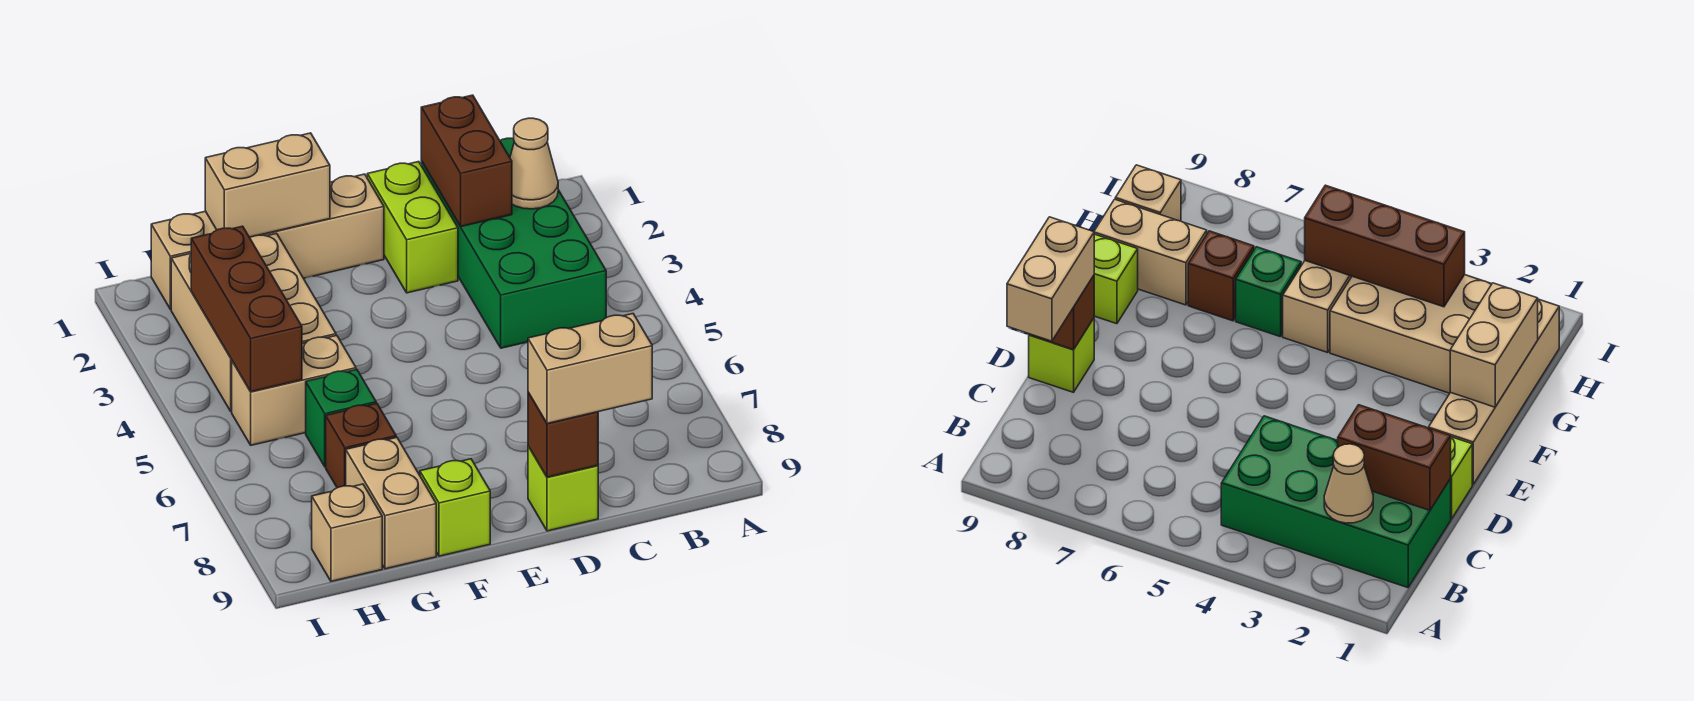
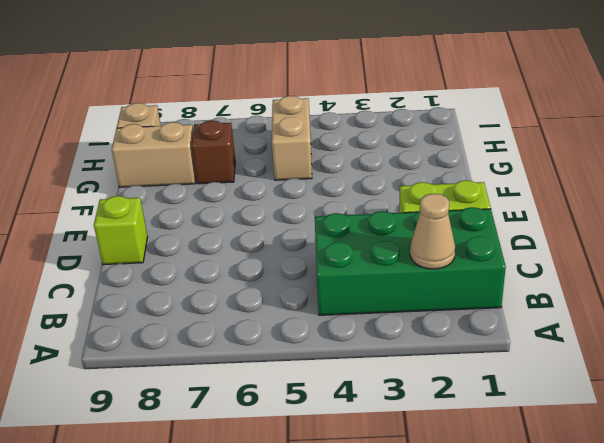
none -> tan 1x4 brick [151,174,384,309]
none -> lime 1x1 brick [420,459,490,556]
none -> tan 2x3 brick [171,233,336,411]

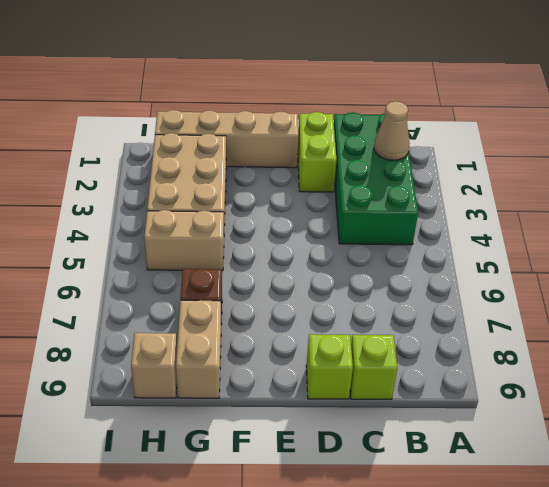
lime 1x1 brick [350,335,397,399] -> lime 1x1 brick moved to [420,459,490,556]
none -> green 1x1 brick [306,369,376,467]
none -> brown 1x2 brick [421,95,512,226]
none -> brown 1x1 brick [528,392,598,477]

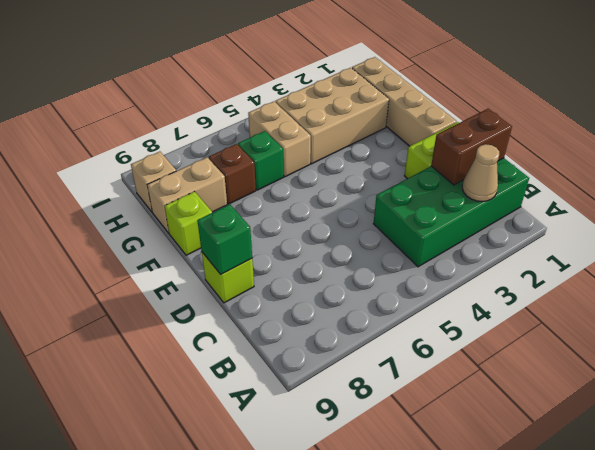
green 1x1 brick [197,204,252,274] -> brown 1x1 brick [528,392,598,477]
none -> tan 1x2 brick [205,133,330,237]
none -> brown 1x3 brick [191,226,302,392]
none -> tan 1x2 brick [528,314,652,423]

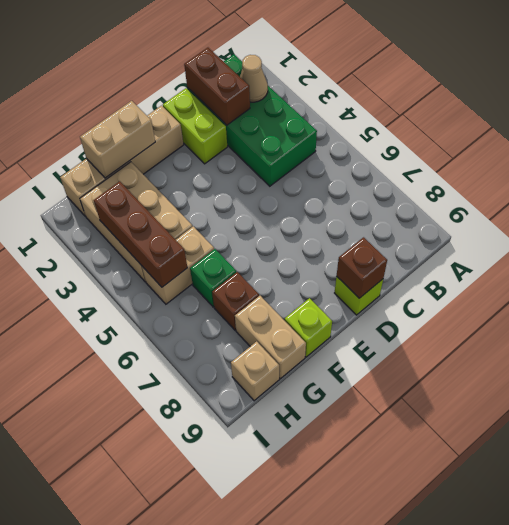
none -> tan 1x2 brick [528,314,652,423]

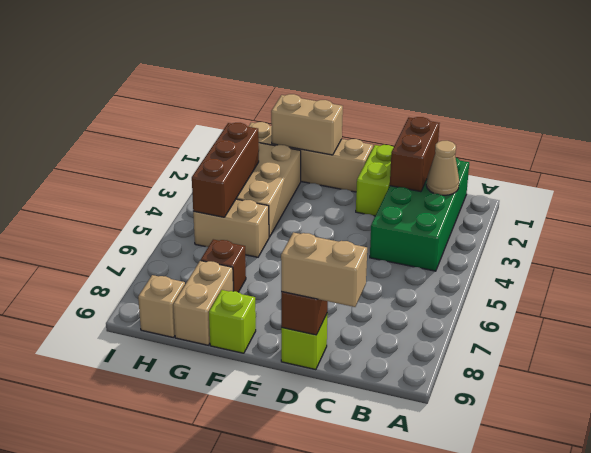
none -> green 1x1 brick [306,369,376,467]

